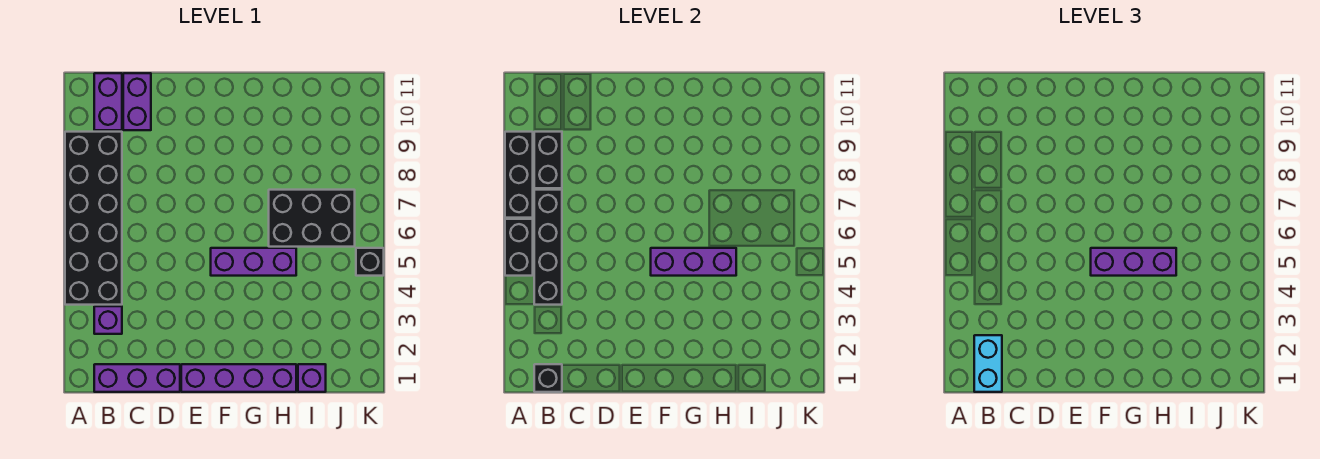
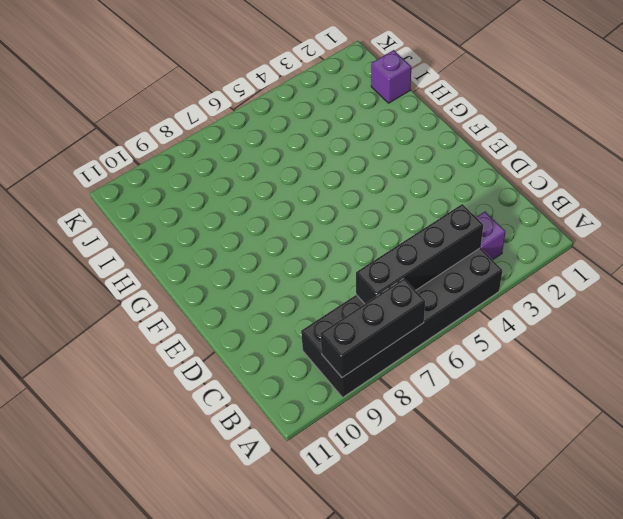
none -> purple 1x3 brick [94,364,180,392]
none -> purple 1x2 brick [94,73,122,130]
none -> purple 1x2 brick [123,73,151,130]

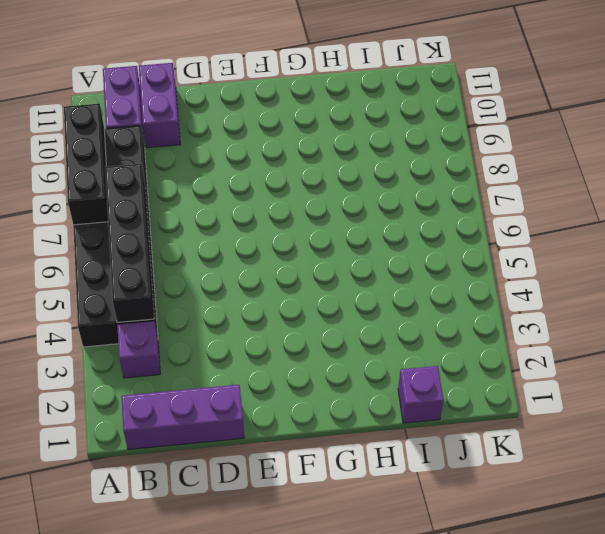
none -> purple 1x4 brick [181,364,296,392]
none -> purple 1x3 brick [211,248,296,276]
none -> black 2x3 brick [269,190,355,247]

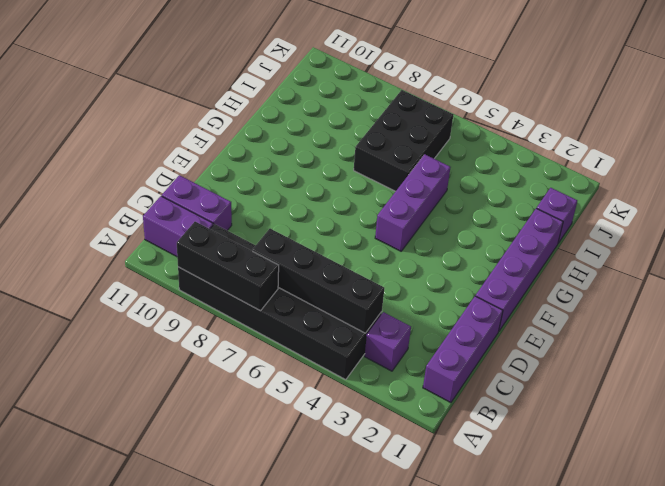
none -> black 1x1 brick [356,248,384,276]
none -> black 1x2 brick [505,219,533,276]
none -> black 1x1 brick [534,364,562,392]

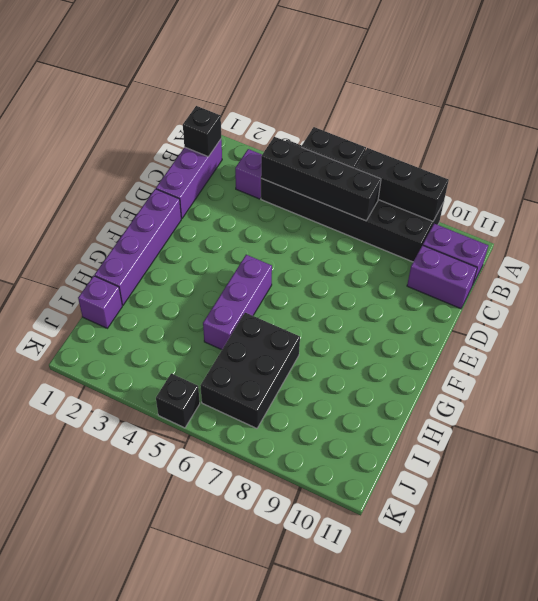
none -> black 1x2 brick [534,132,562,188]
none -> purple 1x3 brick [651,248,736,276]
none -> cyan 1x2 brick [974,335,1002,392]

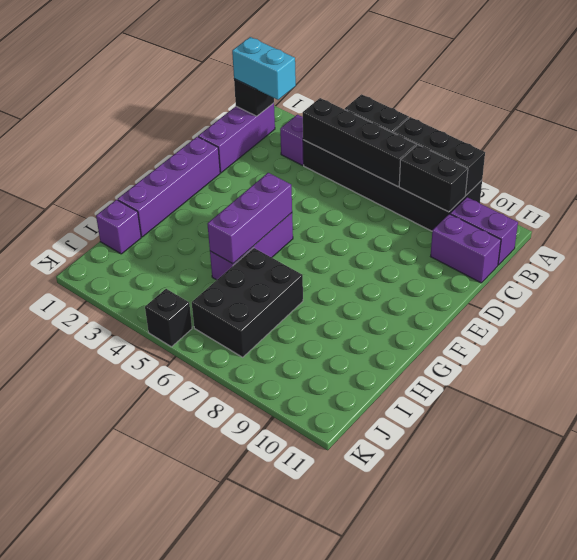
none -> purple 1x3 brick [1091,248,1176,276]

